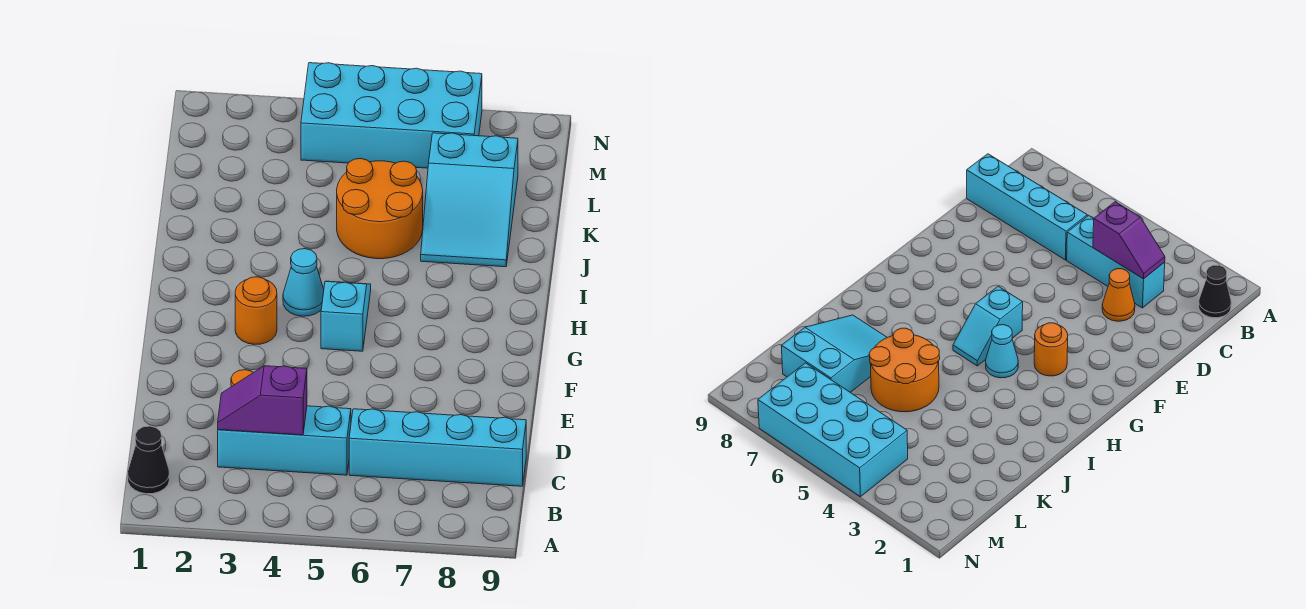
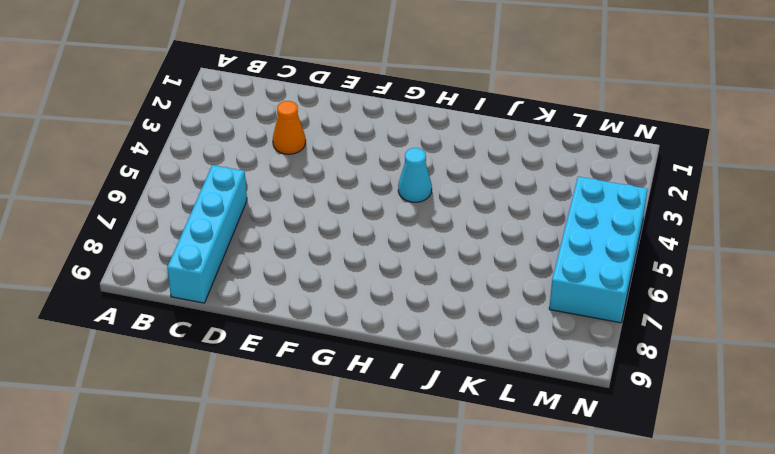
none -> black 1x1 cone [128,426,169,494]
none -> cyan 1x3 brick [218,406,351,475]

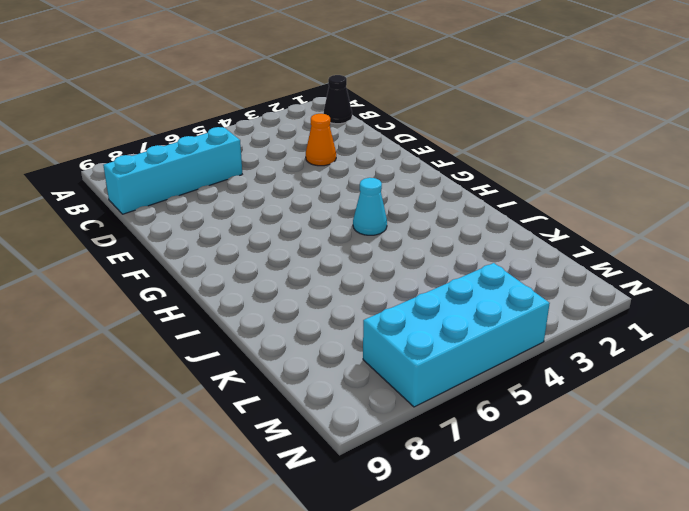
none -> cyan 1x3 brick [218,406,351,475]
none -> orange 1x1 round brick [235,277,277,345]

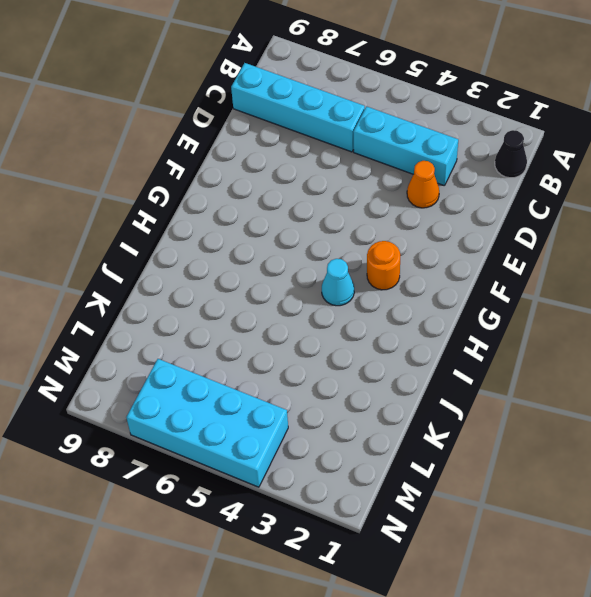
none -> cyan 1x2 slope [321,281,371,351]
none -> orange 2x2 round brick [337,159,423,259]

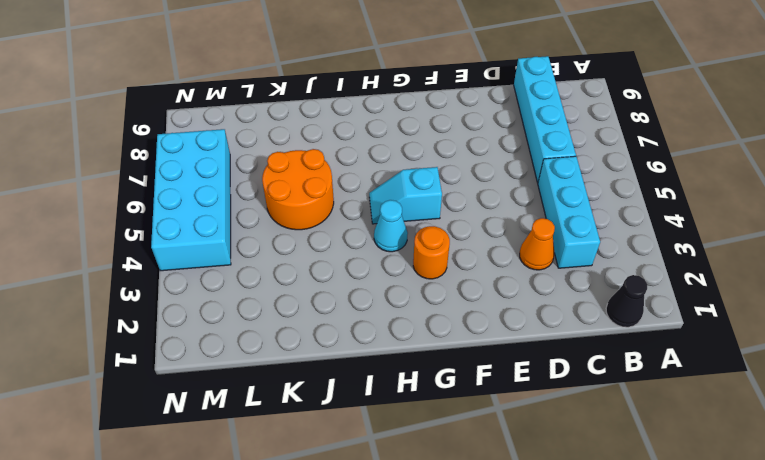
none -> cyan 2x3 slope [421,133,518,267]
none -> purple 1x2 slope [218,366,307,435]

